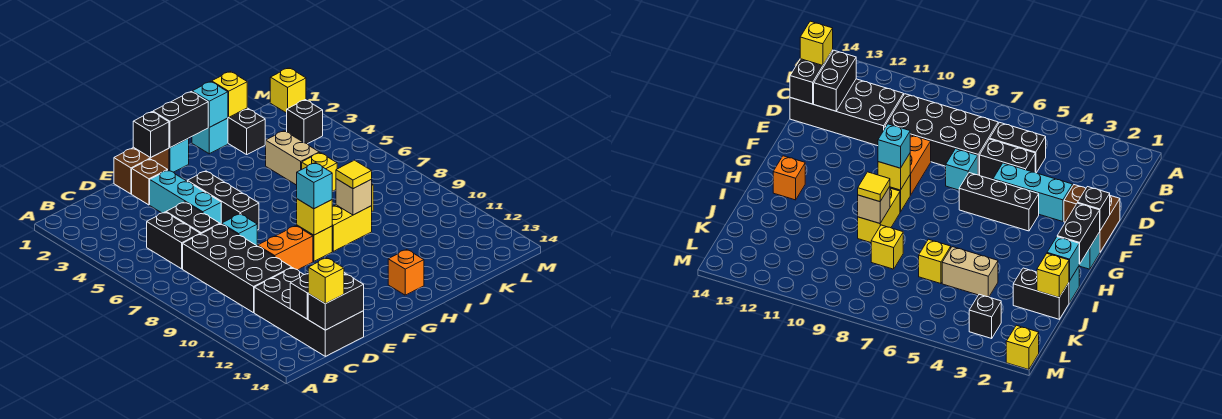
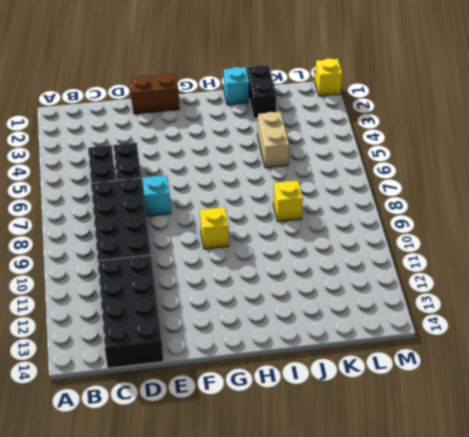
none -> brown 1x1 brick [132,159,167,205]
none -> cyan 1x3 brick [150,170,221,224]
none -> orange 1x2 brick [258,226,313,270]
none -> black 1x3 brick [187,171,259,230]

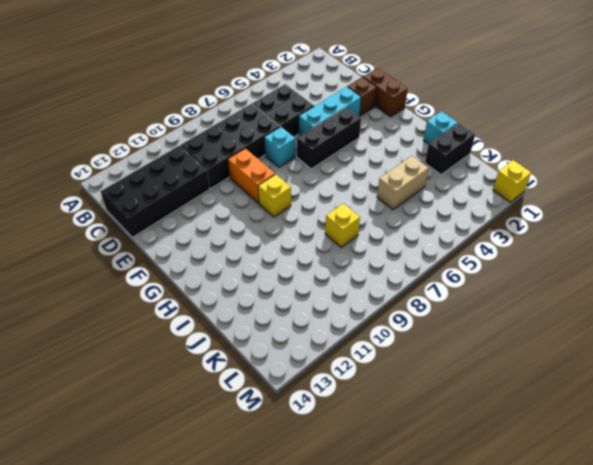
none -> cyan 1x1 brick [169,139,189,172]
none -> yellow 1x2 brick [332,205,372,251]
none -> orange 1x1 brick [388,249,424,295]
none -> yellow 1x1 brick [302,153,337,192]

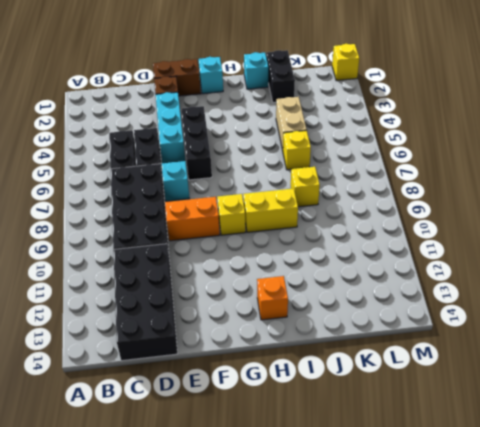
none -> black 1x1 brick [287,100,323,144]
none -> black 1x2 brick [290,273,345,319]
none -> black 1x2 brick [308,274,364,330]
none -> black 1x1 brick [133,112,169,158]

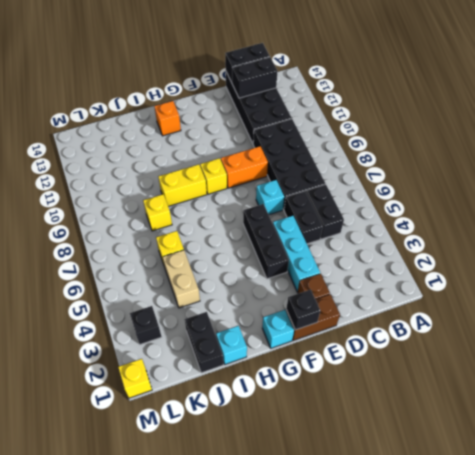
none -> black 1x2 brick [153,92,208,148]
none -> yellow 1x1 brick [297,199,332,235]
none -> cyan 1x1 brick [192,81,228,127]
none -> tan 1x1 brick [336,179,372,215]

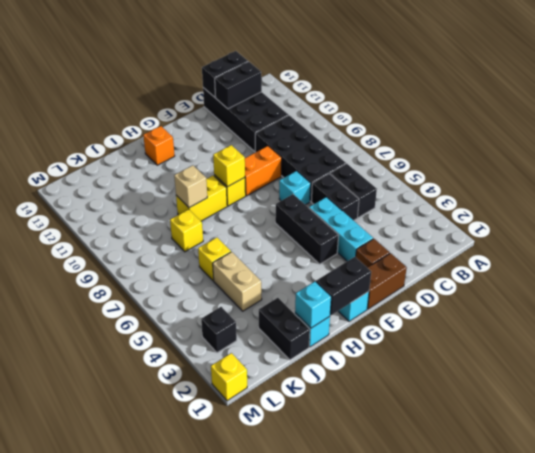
none -> black 1x1 brick [133,112,169,158]
none -> yellow 1x1 brick [212,71,247,117]
none -> yellow 1x1 brick [308,258,344,304]
none -> cyan 1x1 brick [297,163,332,209]

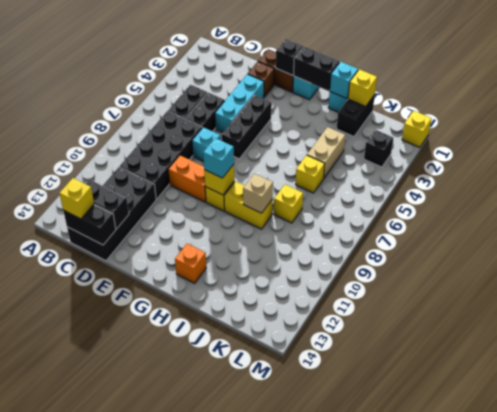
none -> yellow 1x1 tile [336,160,372,189]

